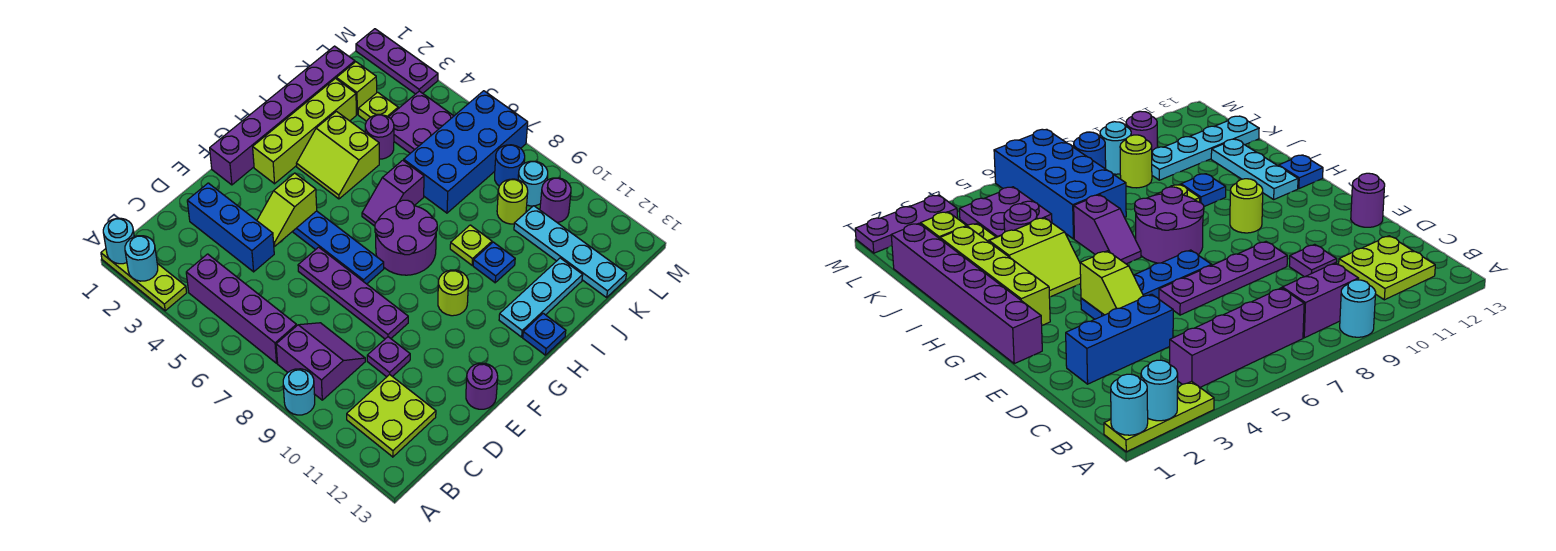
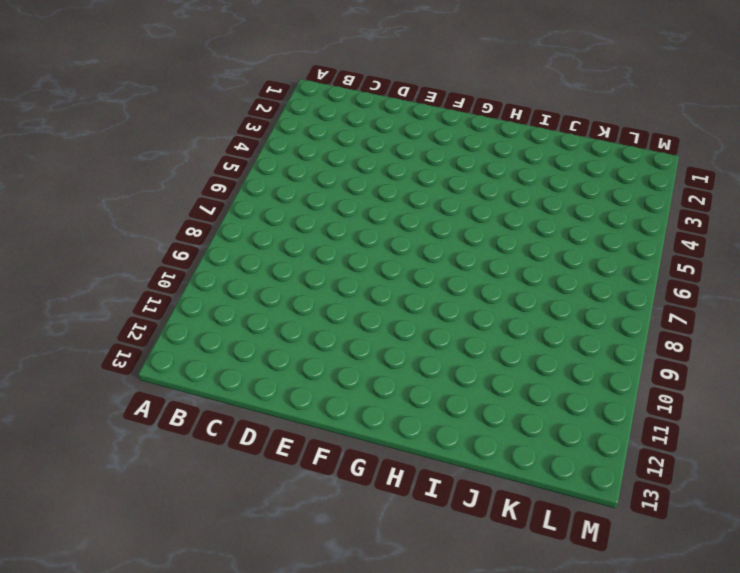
none -> lime 1x3 plate [101,249,187,311]
none -> cyan 1x1 round brick [283,369,315,415]
none -> purple 1x4 brick [186,254,297,363]
none -> purple 2x2 slope [276,323,365,400]

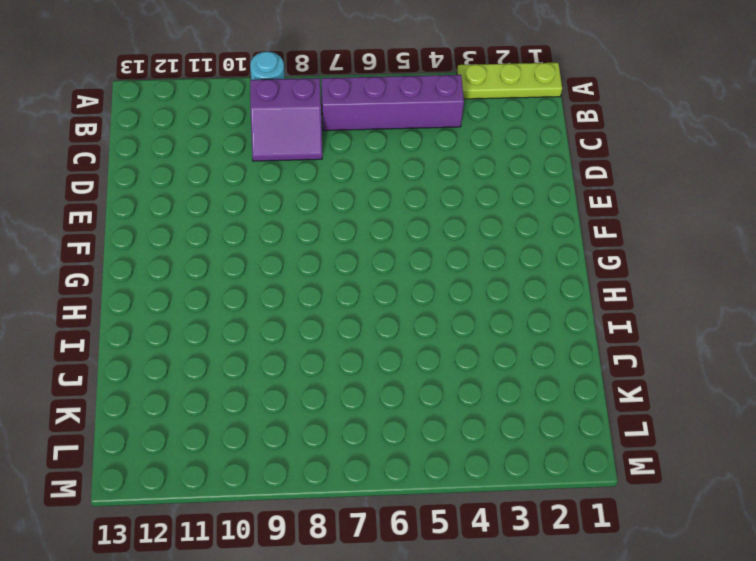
none -> lime 2x2 plate [347,375,436,457]
none -> blue 1x3 brick [187,183,274,272]
none -> purple 1x1 plate [367,337,410,377]
none -> purple 1x4 plate [298,247,408,339]

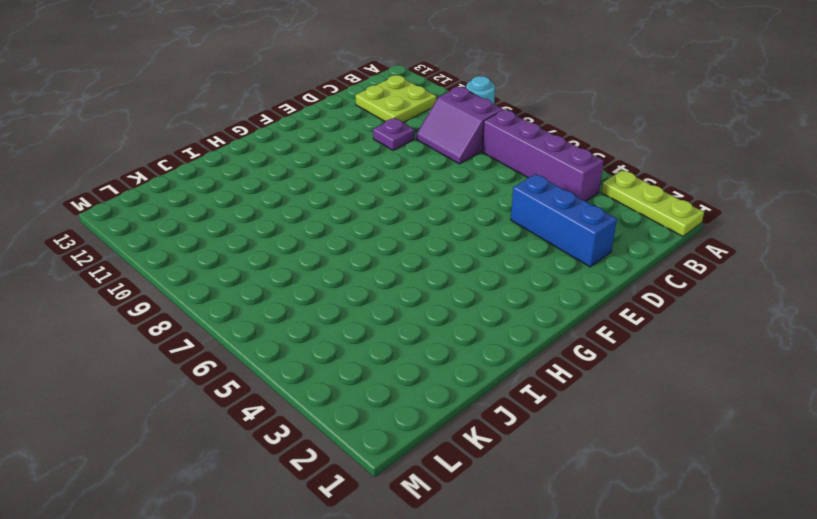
none -> purple 1x4 plate [298,247,408,339]
none -> purple 1x1 round brick [466,363,498,409]
none -> purple 1x6 brick [210,46,355,185]
none -> blue 1x4 plate [292,211,384,284]

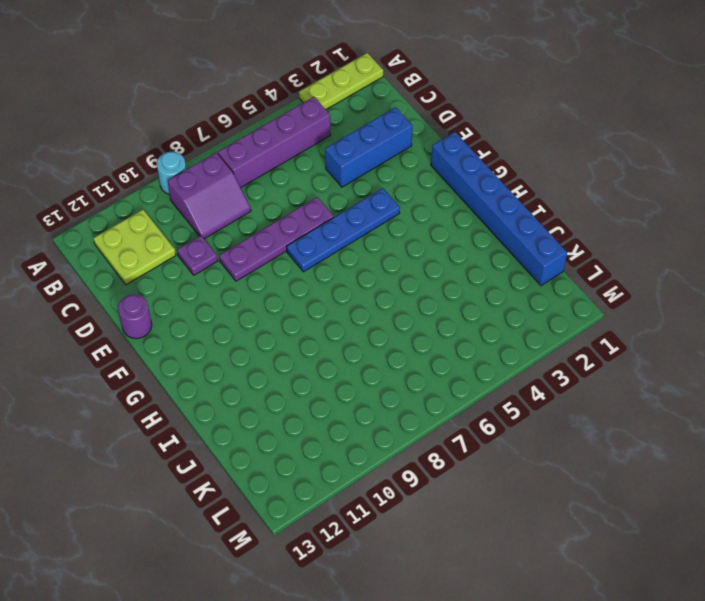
blue 1x6 brick [431,132,567,286] -> purple 1x6 brick [210,46,355,185]
none -> lime 1x4 brick [253,79,356,184]
none -> purple 2x2 round brick [375,200,437,275]
none -> lime 1x1 round brick [438,270,468,316]
none -> lime 2x2 slope [296,111,379,199]

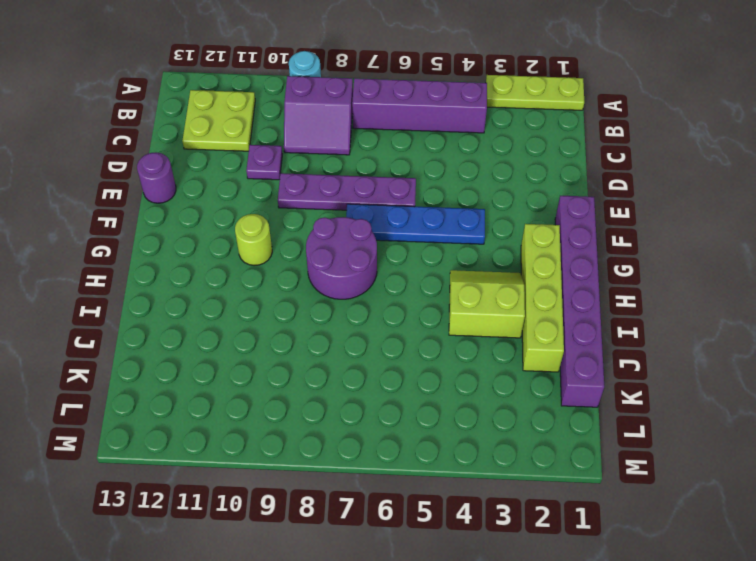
none -> blue 1x3 brick [187,183,274,272]
none -> purple 1x2 slope [362,160,424,226]
none -> cyan 1x3 plate [499,258,583,337]
none -> blue 1x1 plate [523,313,566,355]

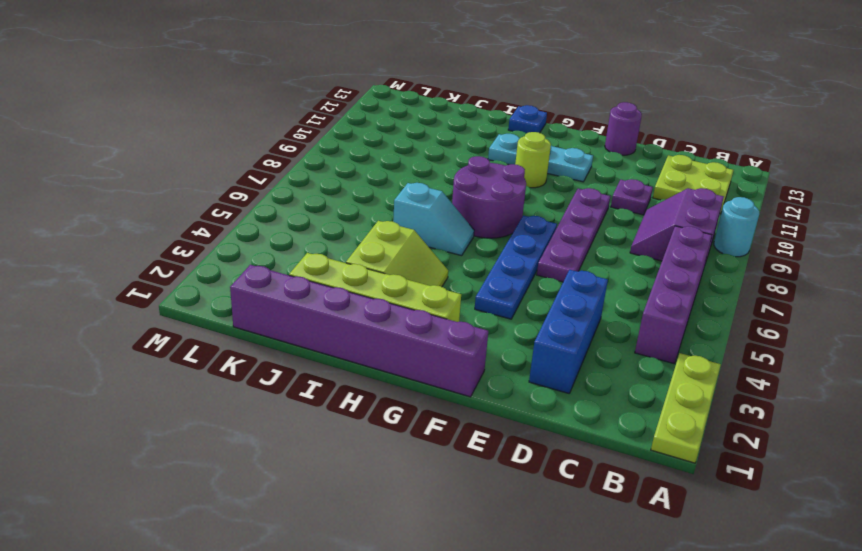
cyan 1x3 plate [488,134,593,182] -> cyan 1x3 plate moved to [499,258,583,337]
cyan 1x2 slope [393,183,474,256] -> purple 1x2 slope [362,160,424,226]
none -> lime 1x1 plate [450,225,492,265]
none -> blue 1x1 plate [473,242,515,283]
none -> purple 1x1 round brick [365,115,394,159]
none -> blue 2x4 brick [404,91,528,213]

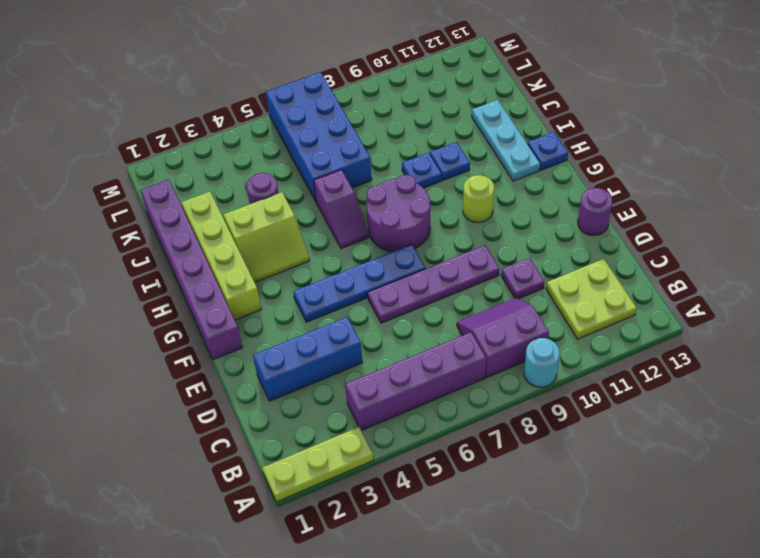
blue 1x1 plate [402,153,442,188] -> lime 1x1 plate [450,225,492,265]
none -> lime 1x1 brick [336,62,377,114]
none -> lime 1x1 plate [358,92,398,121]
none -> purple 2x2 plate [389,91,453,153]
none -> lime 1x1 round brick [497,179,528,224]

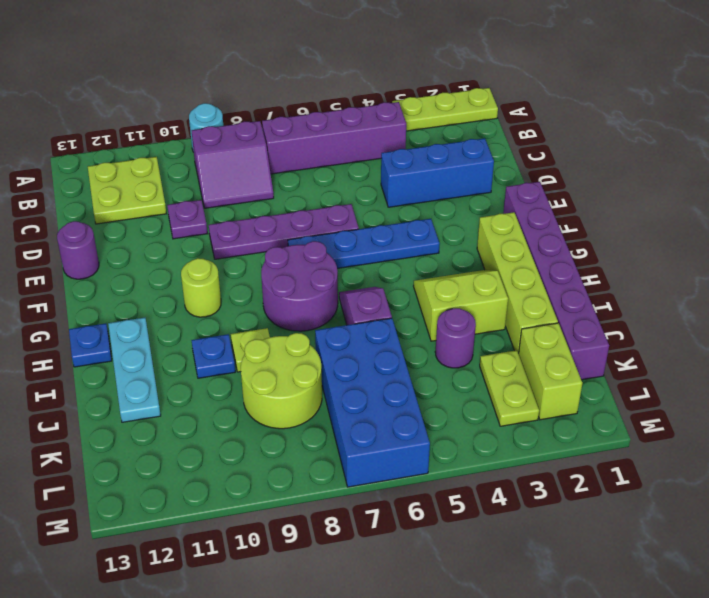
lime 2x2 round brick [241,333,322,429] -> lime 1x1 round brick [497,179,528,224]
lime 1x2 brick [519,323,582,420] -> lime 1x1 brick [336,62,377,114]
lime 1x2 plate [480,350,539,426] -> lime 1x1 plate [358,92,398,121]
none -> purple 2x2 plate [389,91,453,153]
none -> cyan 1x4 plate [514,206,627,297]
none -> blue 1x1 round brick [495,145,525,186]
none -> cyan 1x1 round brick [518,161,548,206]

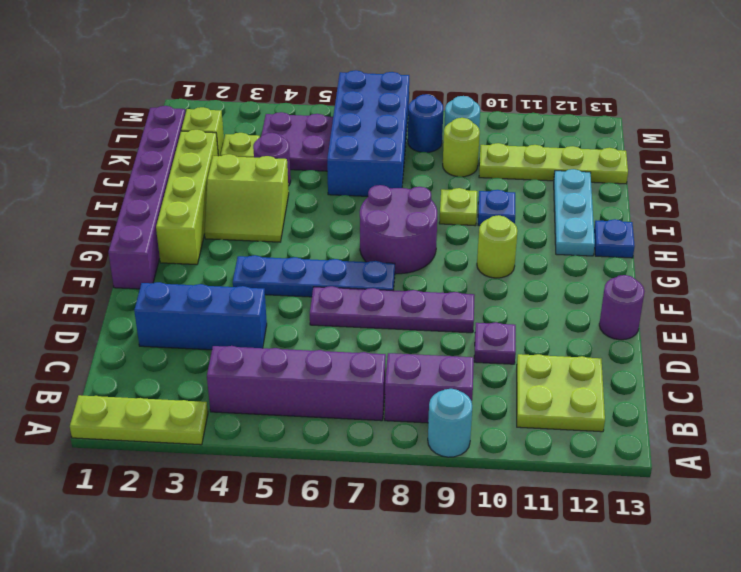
lime 1x4 plate [479,143,628,184] -> cyan 1x4 plate [514,206,627,297]
none -> purple 1x2 slope [362,160,424,226]
none -> purple 1x1 round brick [540,178,571,223]
none -> purple 1x3 plate [356,29,438,94]
none -> cyan 1x1 round brick [103,218,134,264]

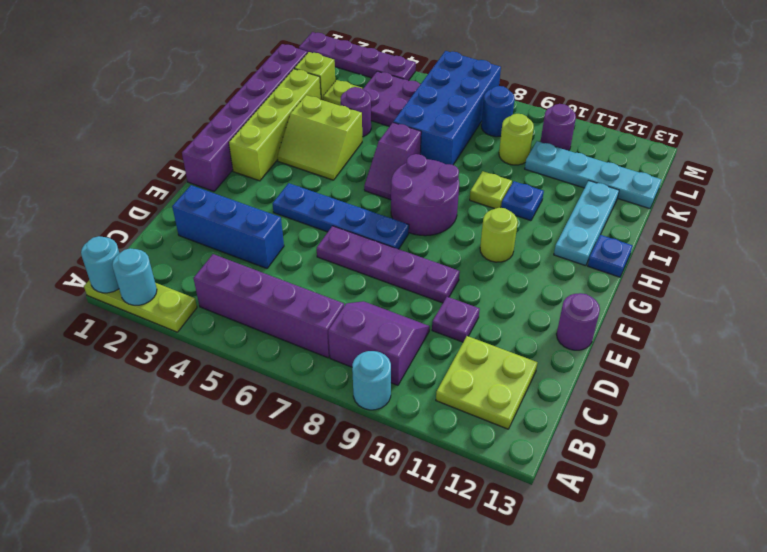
purple 1x4 plate [299,32,416,81] -> purple 1x3 plate [356,29,438,94]
none -> cyan 1x1 round brick [518,161,548,206]
none -> lime 1x2 slope [257,173,317,246]

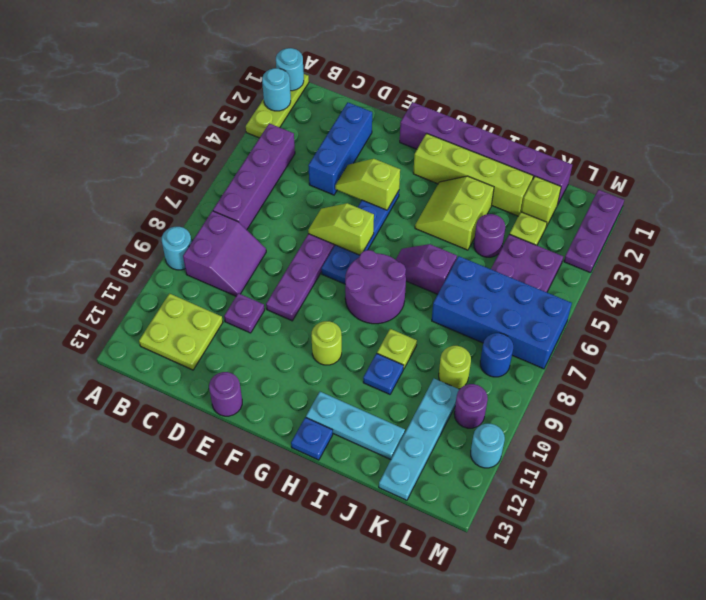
lime 1x2 slope [308,203,374,255] -> none
cyan 1x1 round brick [471,424,505,468] -> cyan 1x1 round brick moved to [518,161,548,206]

